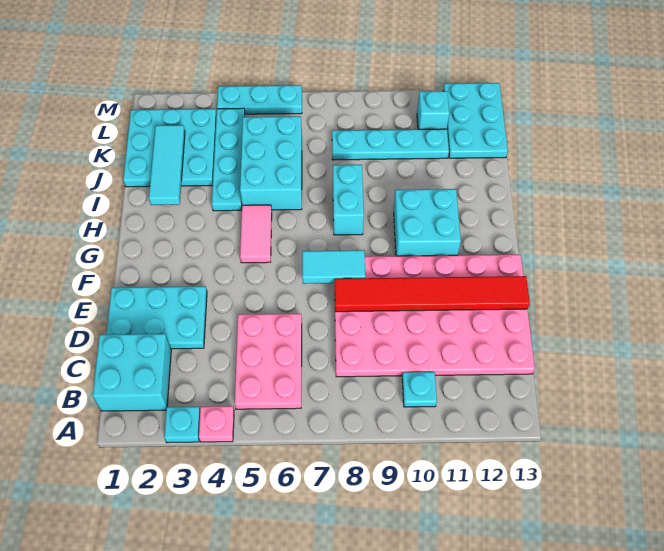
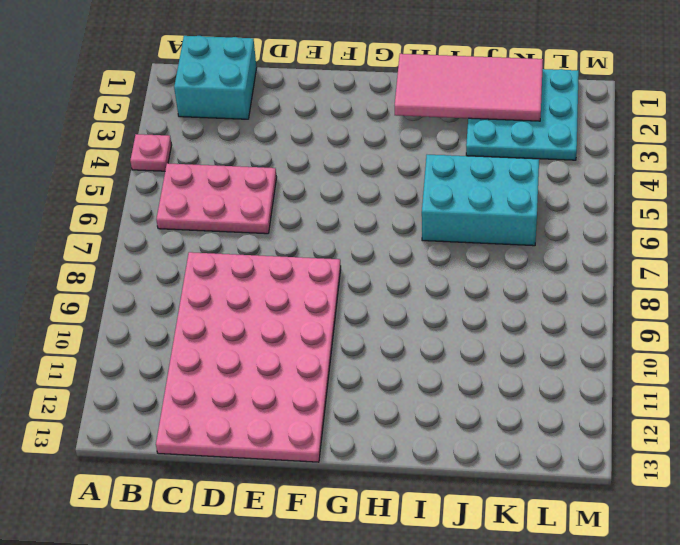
pink 2x4 tile [395,54,543,121] -> cyan 1x3 tile [149,125,185,205]
none -> cyan 1x1 plate [164,407,200,443]
none -> cyan 1x1 plate [402,372,437,407]
none -> cyan 2x3 plate [106,286,207,349]

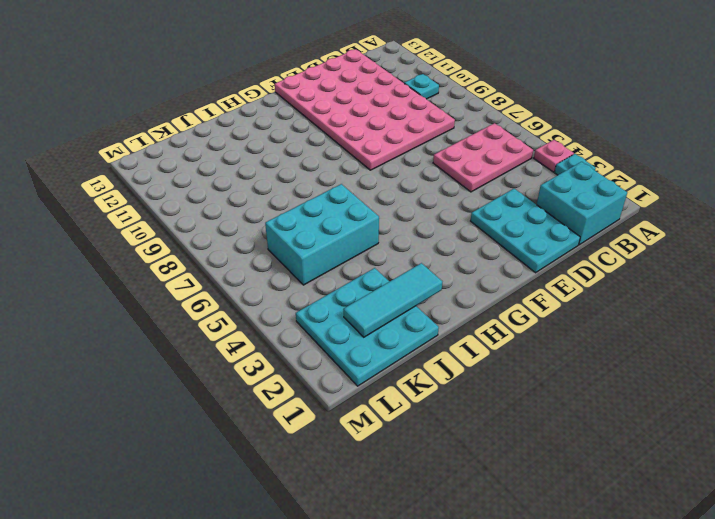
none -> pink 1x2 tile [240,205,272,263]
none -> cyan 2x2 brick [394,189,461,256]
none -> cyan 1x2 brick [333,165,364,235]

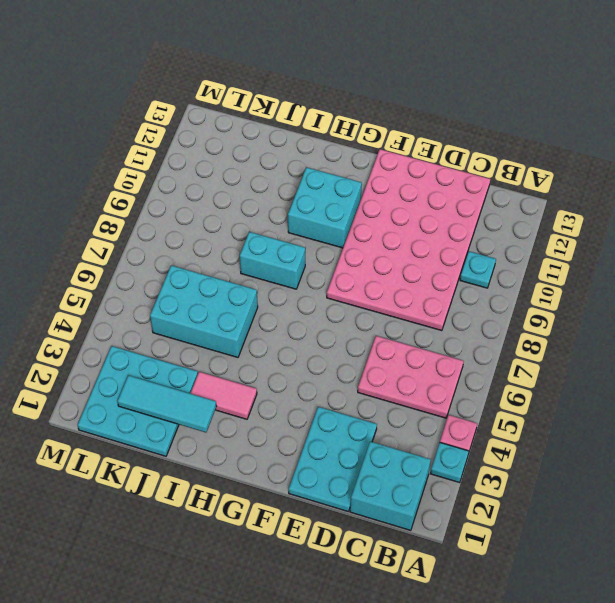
pink 1x2 tile [190,372,257,419] -> pink 1x2 tile moved to [240,205,272,263]
none -> cyan 1x4 plate [212,108,245,211]
none -> cyan 1x4 plate [332,129,449,160]
none -> cyan 2x3 plate [443,83,508,158]

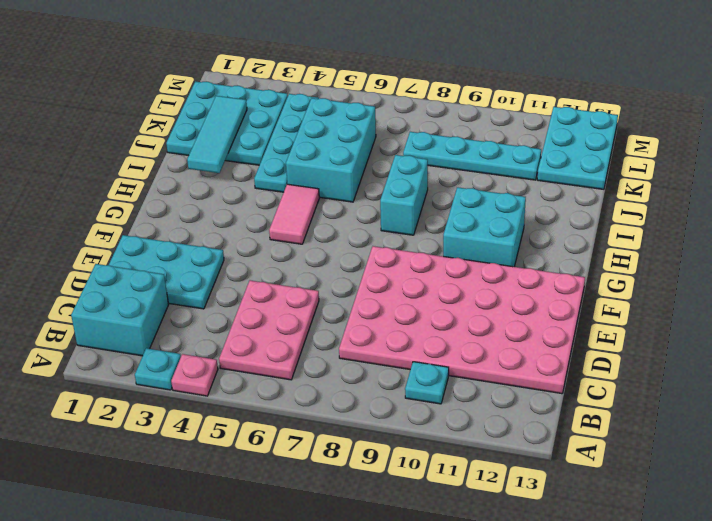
none -> cyan 1x1 brick [417,91,449,129]
none -> cyan 1x3 plate [217,85,302,114]
none -> red 1x6 tile [335,276,530,312]

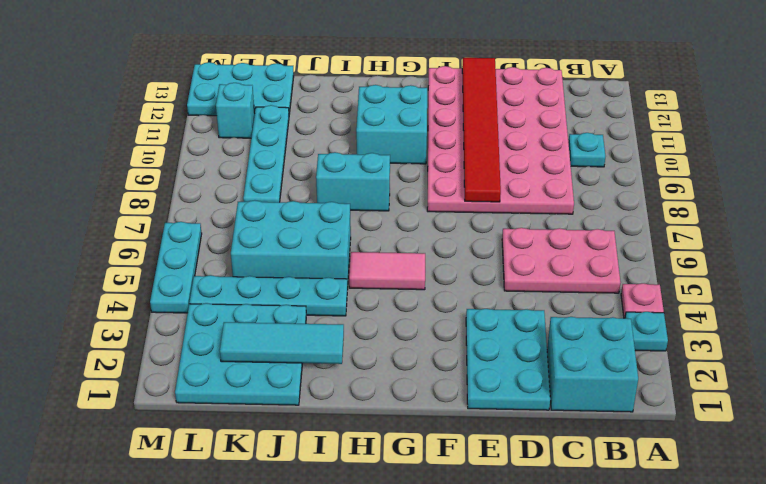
none -> cyan 1x2 tile [302,250,365,284]

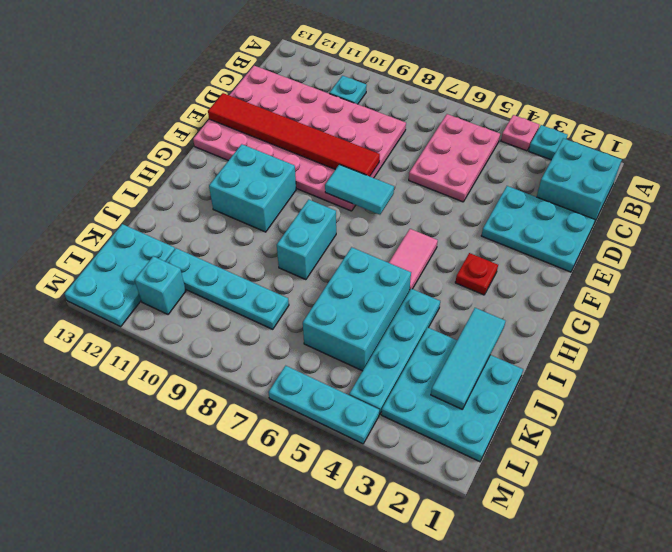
red 1x1 plate [455,253,498,295] -> none

